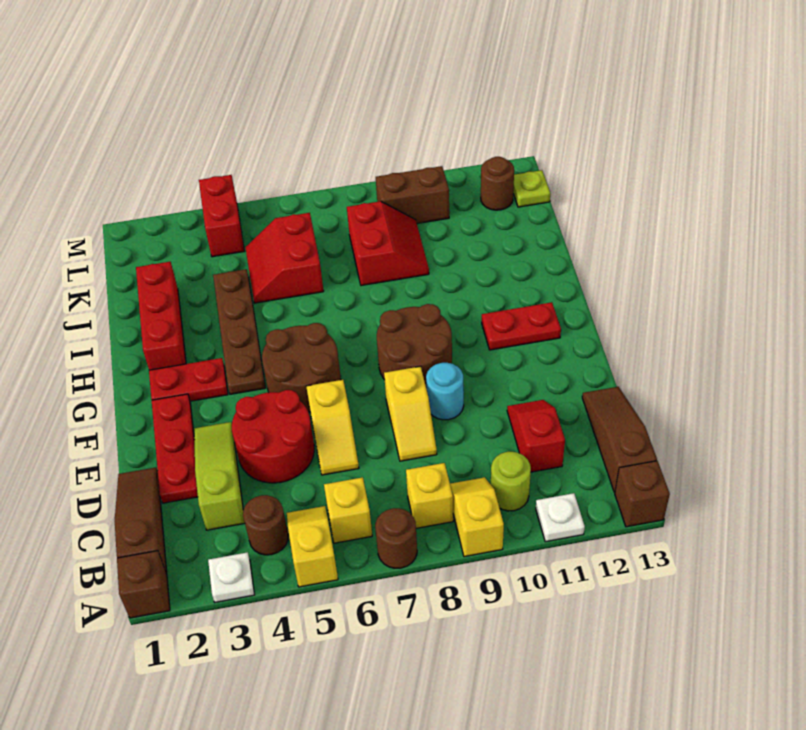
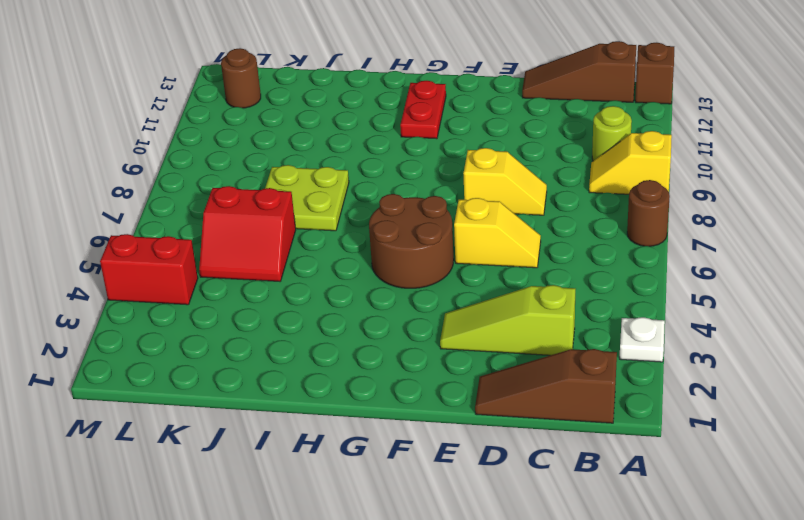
lime 2x2 plate [265,165,349,231] -> red 2x2 slope [347,201,429,286]
none -> brown 1x1 brick [117,551,170,618]
none -> yellow 1x2 slope [287,506,338,587]
none -> white 1x1 plate [536,493,585,542]
none -> brown 1x1 round brick [243,495,288,555]

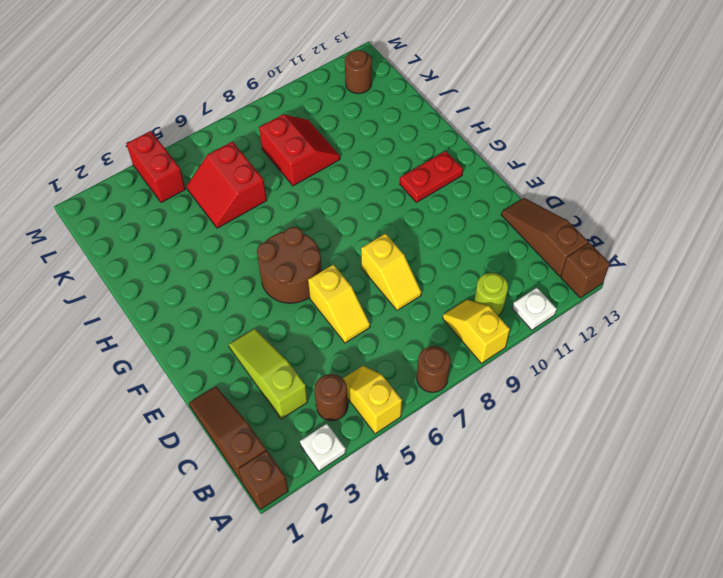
none -> yellow 1x1 brick [324,477,372,543]
none -> yellow 1x1 brick [406,463,453,528]
none -> red 1x2 slope [507,400,565,472]
none -> red 1x3 plate [152,394,198,503]

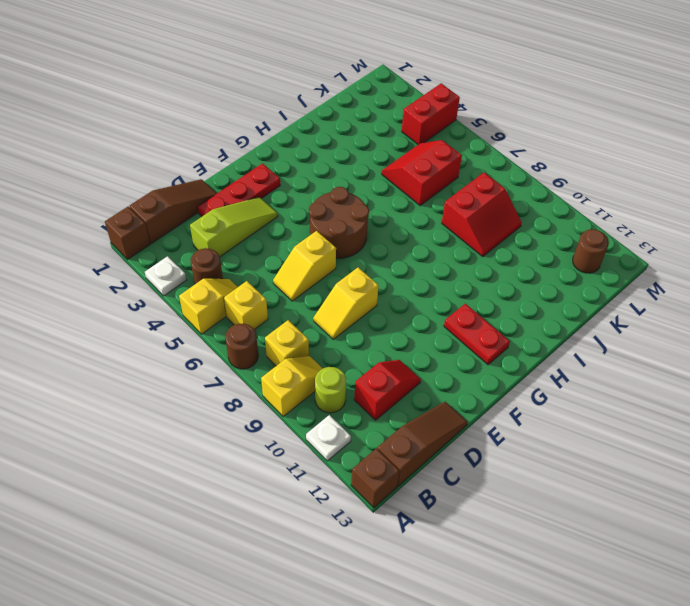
none -> red 2x2 round brick [232,390,314,483]
none -> cyan 1x1 round brick [426,363,464,420]
none -> brown 2x2 round brick [377,304,452,389]
none -> red 1x2 plate [149,358,228,401]

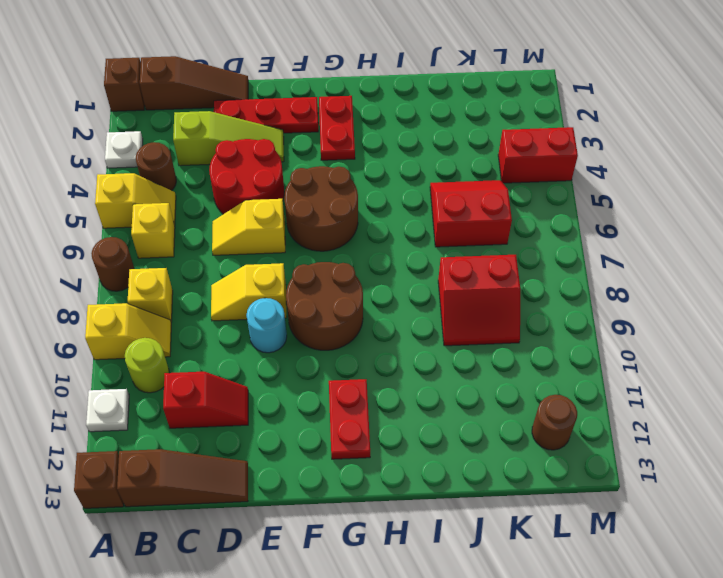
none -> brown 1x4 plate [213,269,266,394]
none -> red 1x3 brick [136,262,186,370]
none -> brown 1x2 brick [376,166,449,223]
none -> lime 1x1 plate [513,170,550,207]

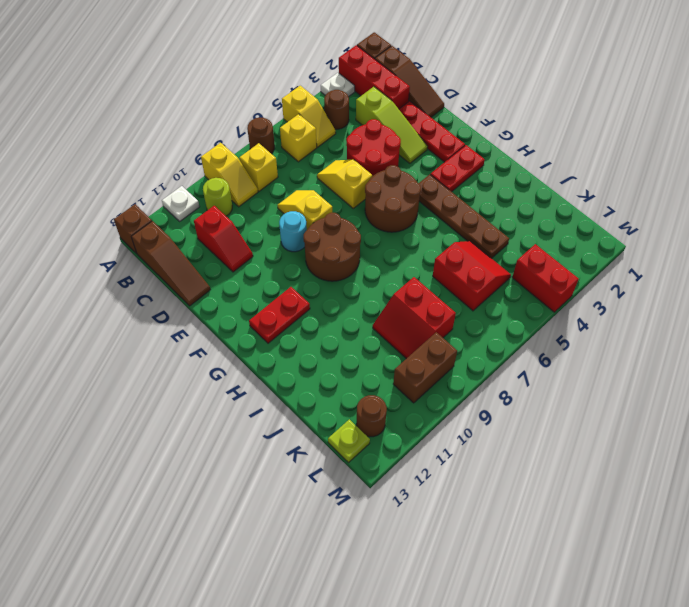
red 1x3 brick [339,45,410,109] -> red 1x3 brick moved to [136,262,186,370]

